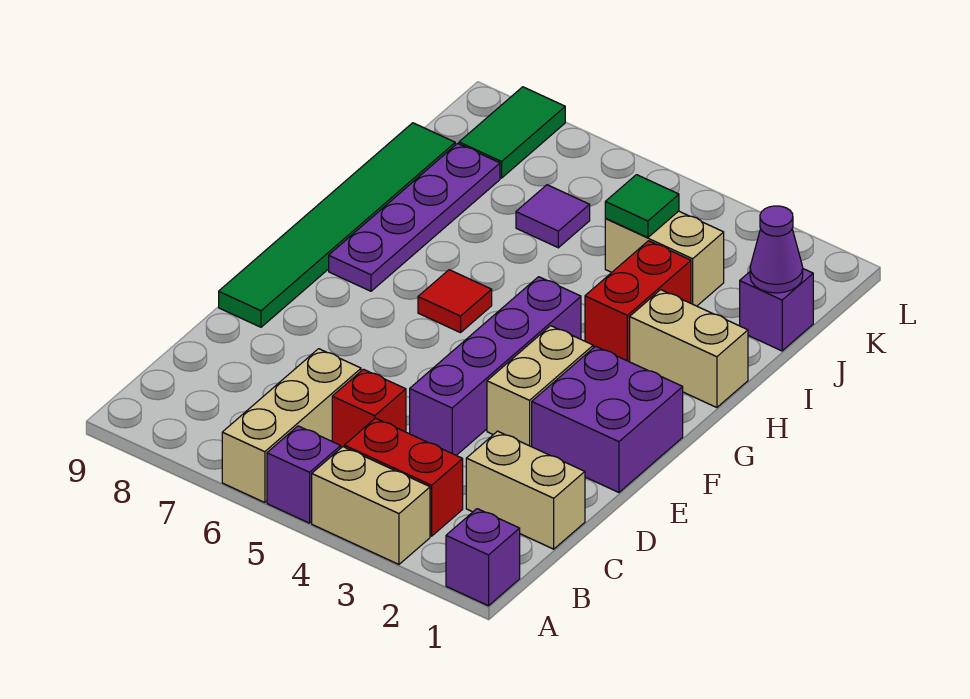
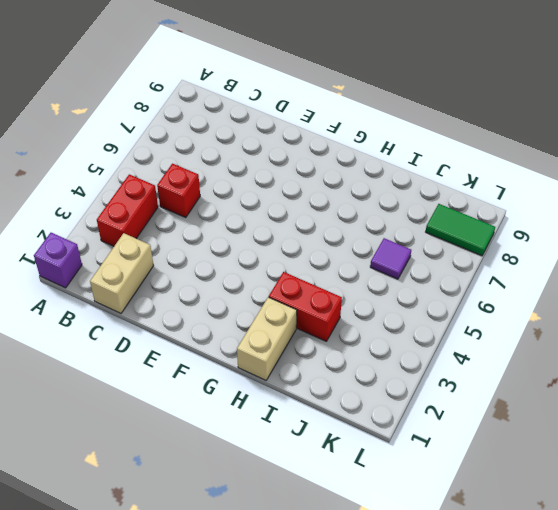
none -> tan 1x2 brick [312,447,430,564]
none -> purple 1x1 brick [267,426,341,523]
none -> tan 1x3 brick [222,349,361,503]

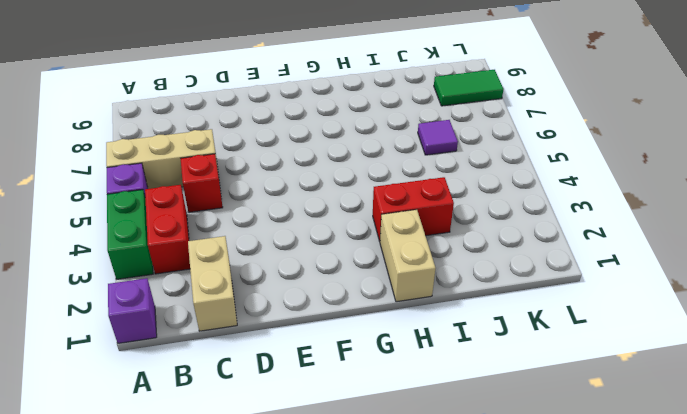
green 1x2 brick [107,190,153,279] -> tan 1x2 brick [312,447,430,564]
none -> purple 1x4 brick [410,277,581,455]
none -> purple 2x2 brick [532,346,683,492]
none -> tan 1x2 brick [487,326,593,447]

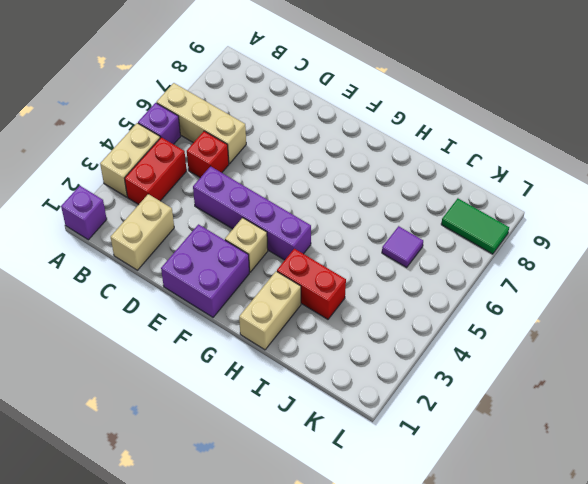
tan 1x1 brick [225,218,268,272] -> tan 1x2 brick [487,326,593,447]
none -> green 1x6 tile [219,123,455,327]
none -> red 1x1 tile [418,270,492,333]
none -> purple 1x4 plate [329,143,500,291]

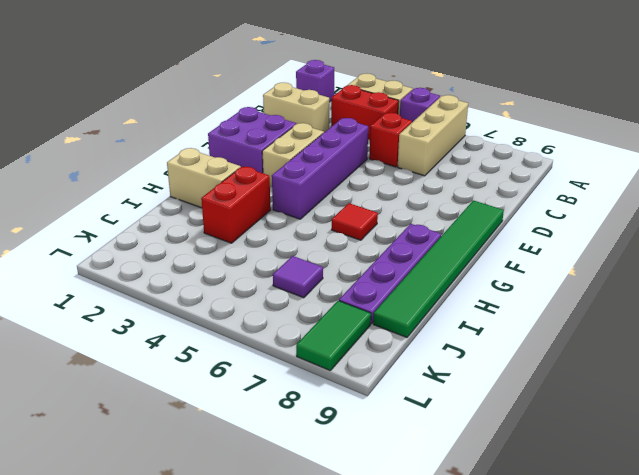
none -> purple 1x1 brick [740,269,813,351]
none -> tan 1x2 brick [605,211,724,306]
none -> purple 1x1 cone [750,206,803,293]

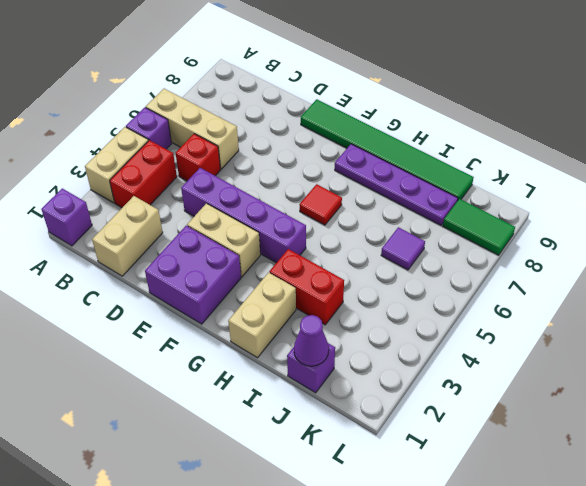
none -> tan 1x2 brick [605,211,724,306]
none -> green 1x1 tile [605,175,679,238]

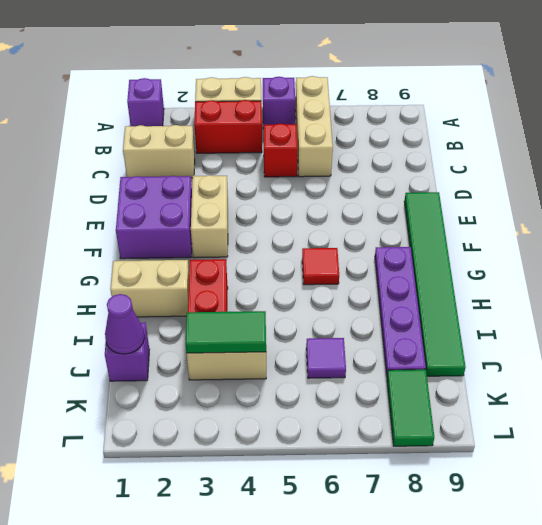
green 1x2 tile [185,311,266,353] -> green 1x1 tile [605,175,679,238]
none -> purple 1x4 brick [410,277,581,455]

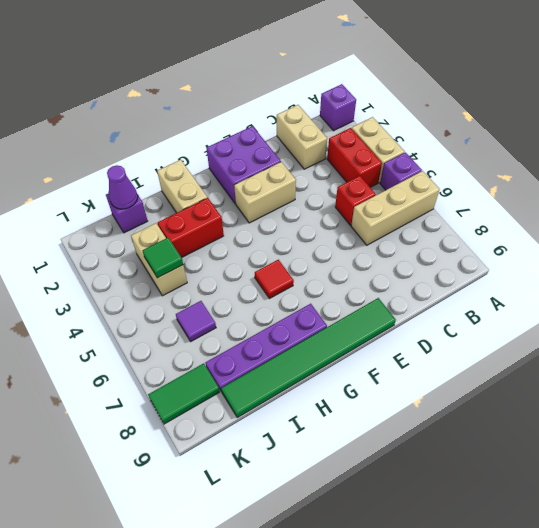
none -> purple 1x4 brick [410,277,581,455]

